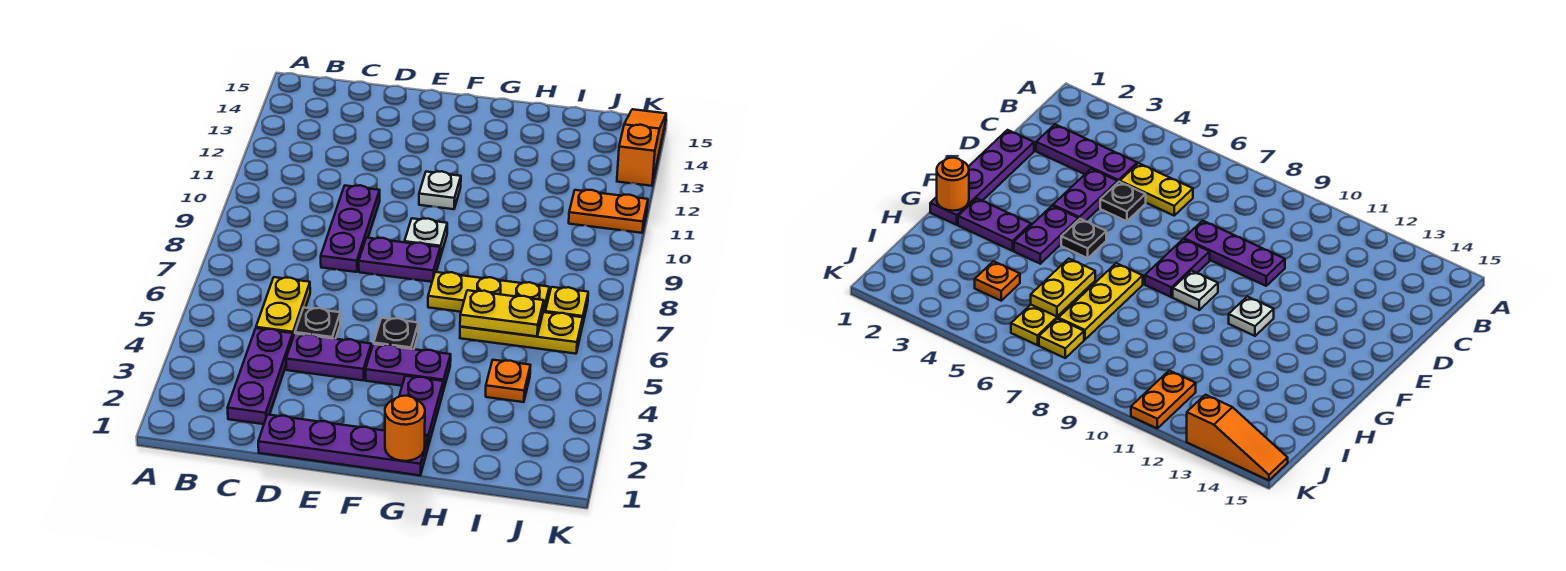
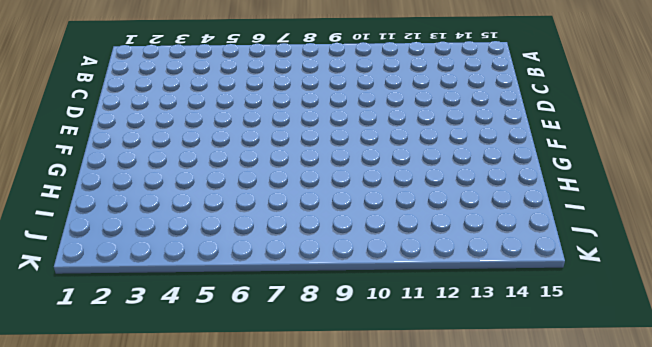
none -> purple 1x3 plate [228,328,293,424]
none -> yellow 1x2 plate [256,277,310,336]
none -> purple 1x4 plate [258,415,428,475]

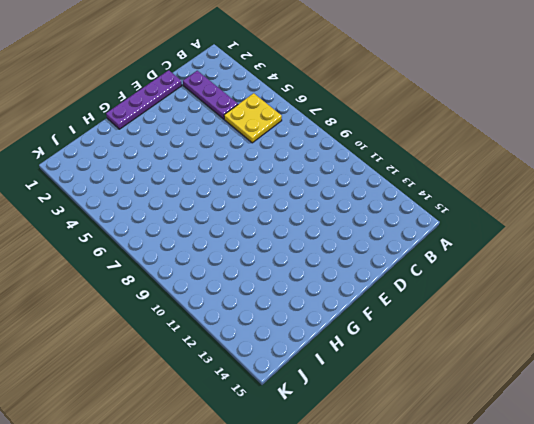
yellow 2x2 plate [224,93,282,143] -> yellow 1x2 plate [256,277,310,336]
none -> purple 1x2 plate [286,334,371,380]
none -> black 1x1 plate [295,308,340,339]
none -> purple 1x3 plate [321,185,380,272]

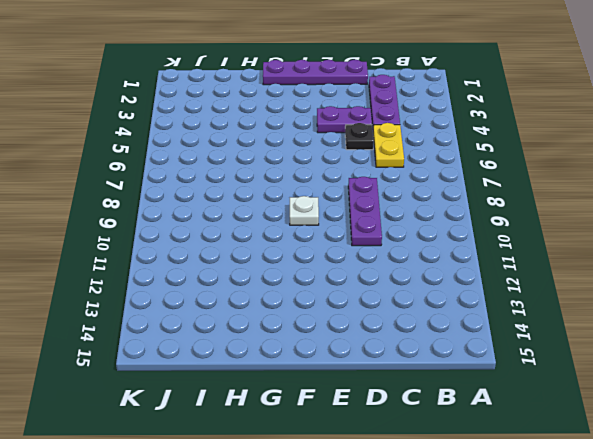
none -> purple 1x2 plate [359,238,440,282]
none -> purple 1x2 plate [366,344,451,391]
none -> black 1x1 plate [374,318,418,349]

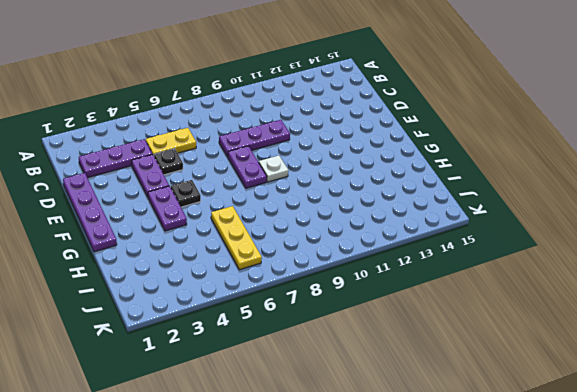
none -> white 1x1 plate [419,171,461,209]
none -> purple 1x2 plate [399,376,443,446]
none -> yellow 1x3 plate [428,272,549,312]

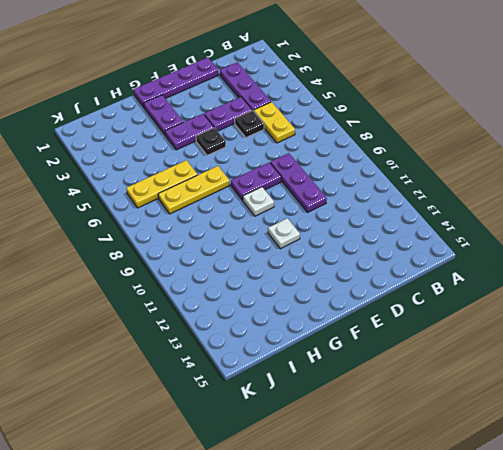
none -> orange 1x1 plate [486,360,531,402]
none -> yellow 1x1 plate [545,287,588,326]
none -> orange 1x2 plate [569,190,648,233]

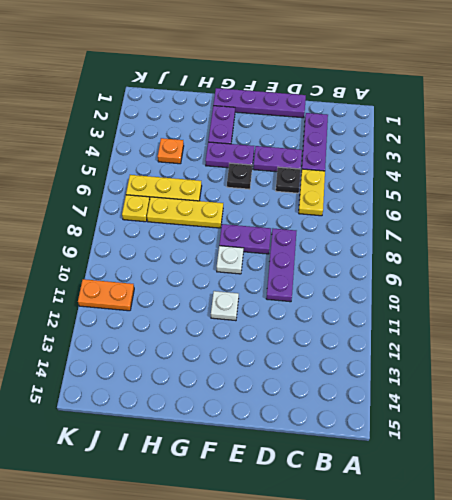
none -> orange 1x3 slope [617,109,666,186]
none -> orange 1x1 round brick [385,396,425,461]
none -> yellow 1x2 plate [460,290,544,337]

